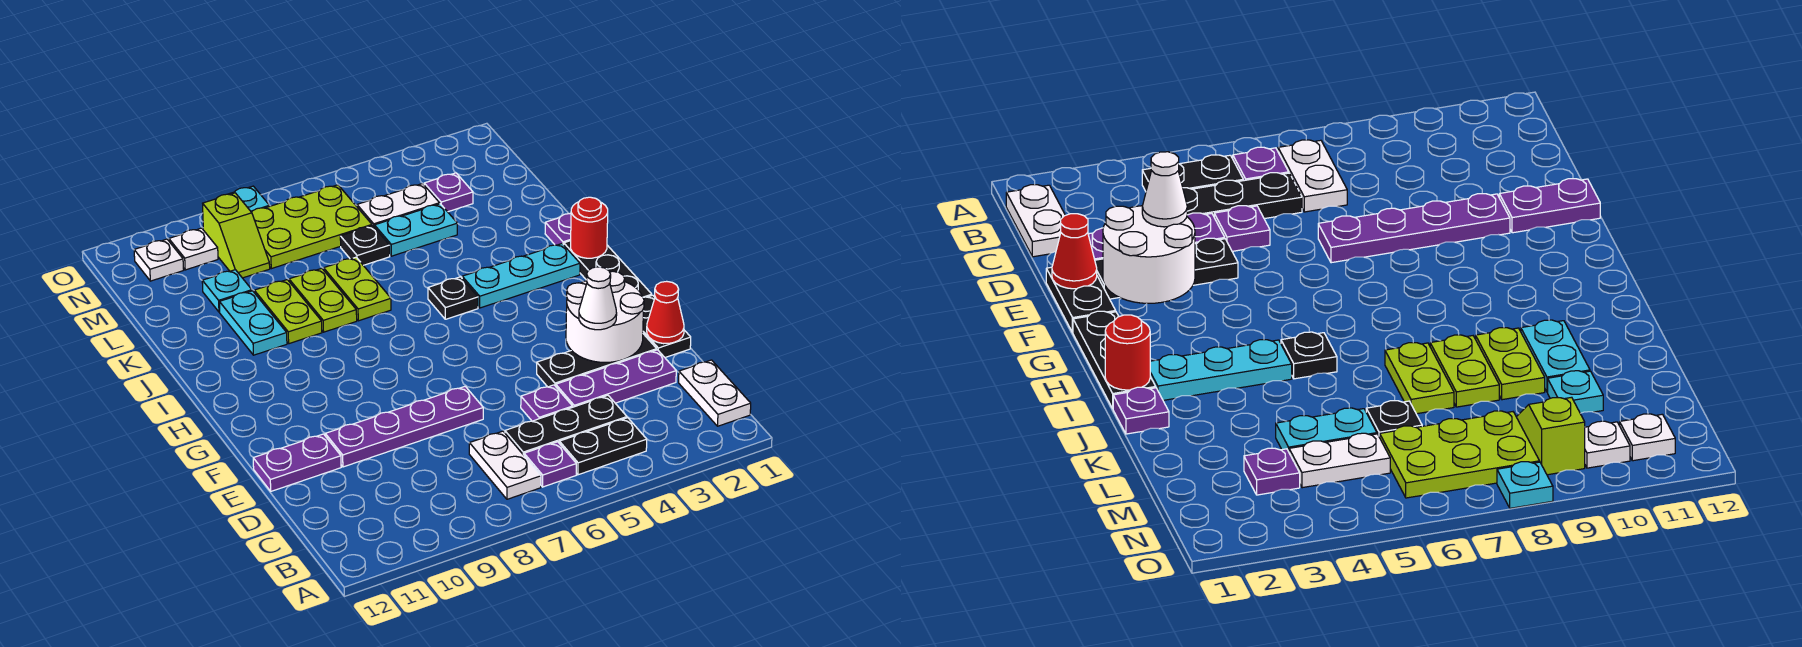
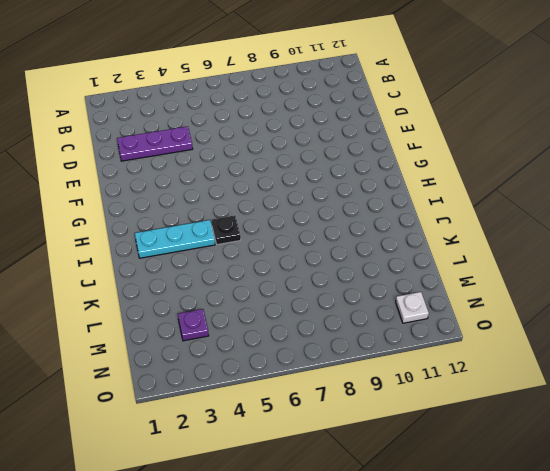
none -> white 1x2 plate [679,360,751,426]
none -> black 1x2 plate [559,418,647,475]
none -> purple 1x1 plate [524,442,576,487]
none -> white 1x2 plate [469,431,541,499]

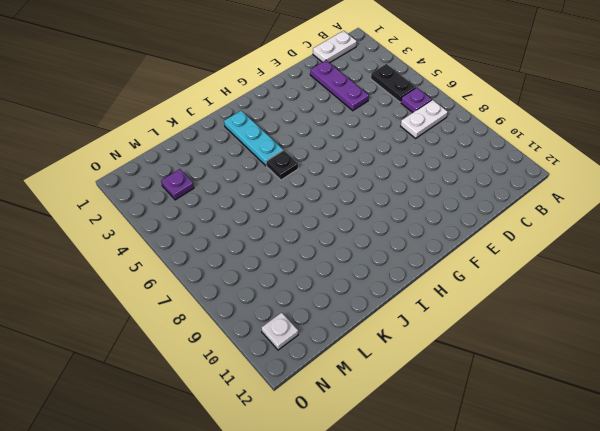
none -> black 1x3 plate [505,395,627,455]
none -> purple 1x1 plate [521,385,572,421]
none -> black 1x2 plate [643,295,691,357]
none -> black 1x3 plate [537,334,657,387]

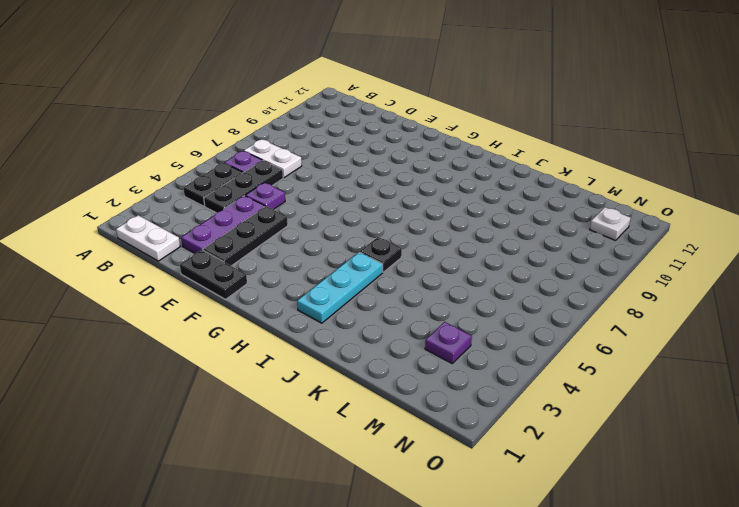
none -> purple 1x4 plate [325,386,483,467]
none -> purple 1x2 plate [253,434,341,491]
none -> black 1x3 plate [564,241,652,297]
none -> purple 1x1 plate [545,213,571,245]

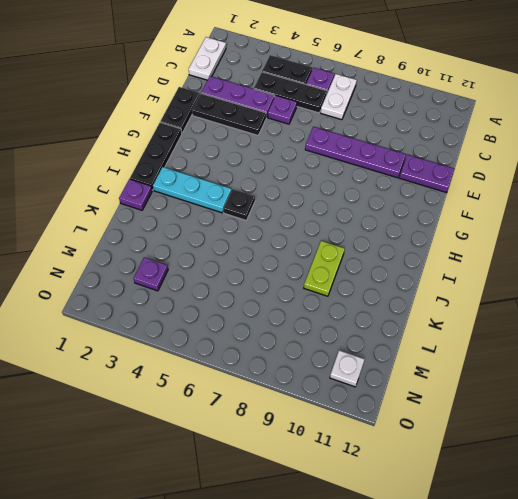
none -> lime 1x2 plate [324,257,391,321]
none -> lime 1x2 plate [289,268,357,332]
none -> cyan 1x2 plate [219,291,287,355]
none -> cyan 1x2 plate [374,204,457,256]

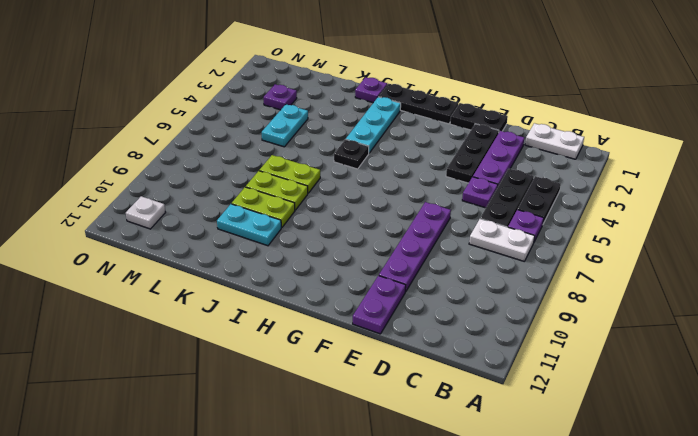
none -> black 1x1 plate [340,226,390,265]
none -> cyan 1x1 plate [202,270,252,312]
none -> white 1x2 plate [357,184,440,226]
none -> lime 2x3 plate [252,185,372,269]

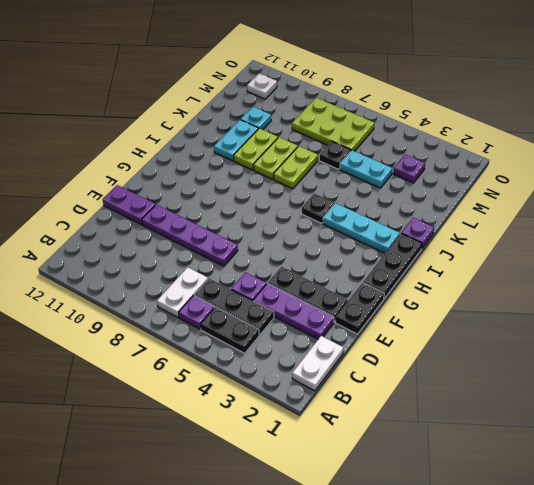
none -> white 1x2 plate [357,184,440,226]
none -> lime 1x2 slope [203,193,270,278]
none -> white 1x1 plate [169,228,218,270]
none -> cyan 1x1 plate [229,186,269,212]

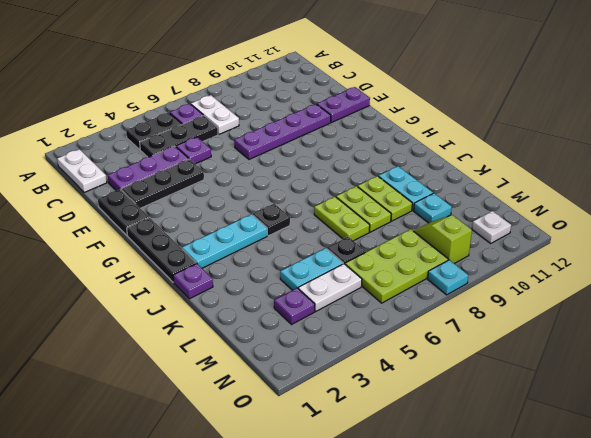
none -> white 1x1 plate [169,228,218,270]
none -> red 1x1 cone [647,281,684,344]
none -> white 2x2 round brick [566,271,644,362]
none -> red 1x1 round brick [571,197,608,258]

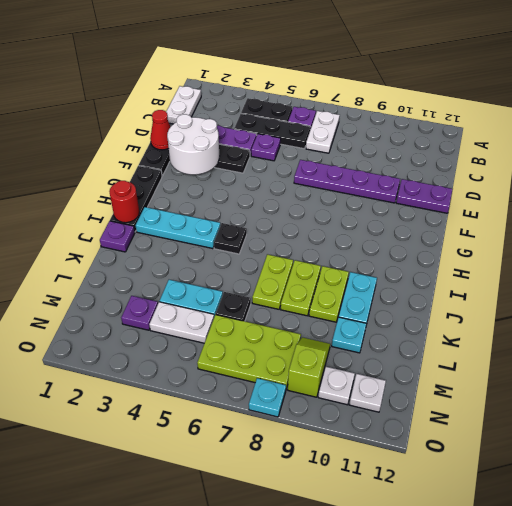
none -> white 1x1 cone [579,267,617,330]

